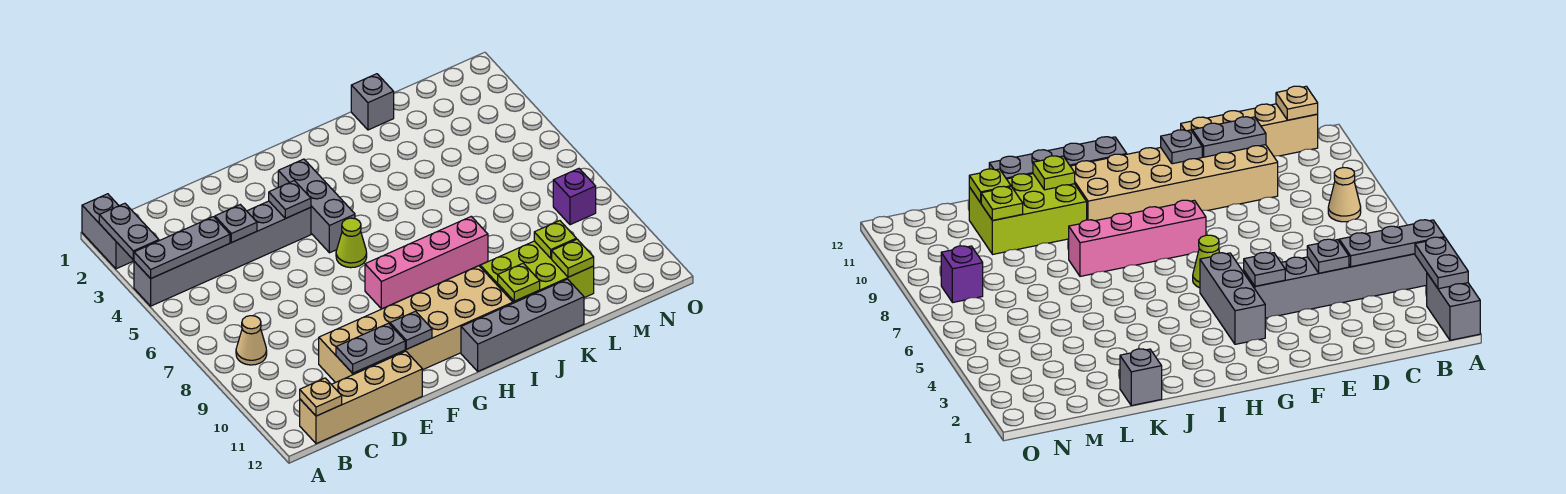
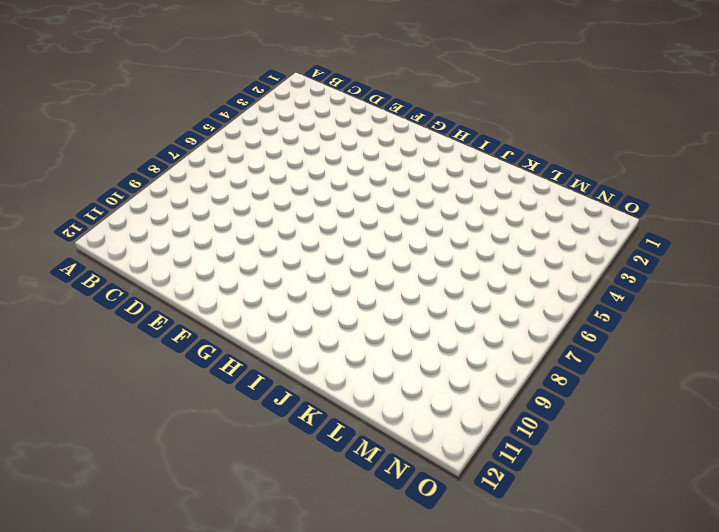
none -> grey 1x2 brick [82,194,134,269]
none -> grey 1x6 brick [134,201,311,306]
none -> tan 1x1 cone [236,316,267,365]

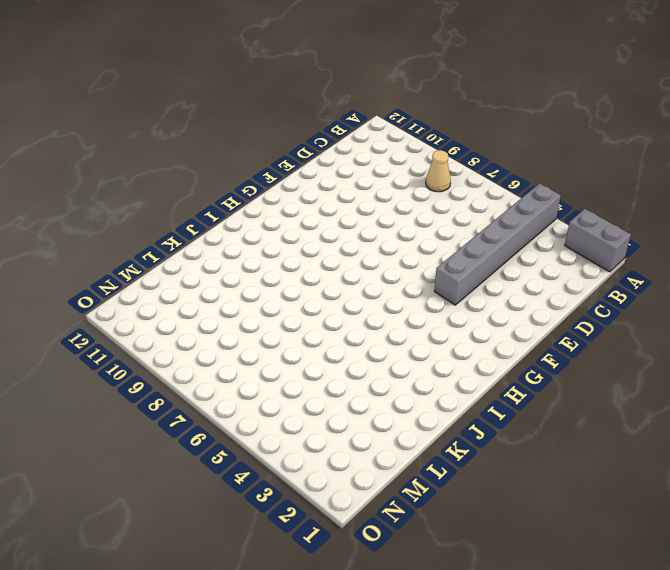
none -> tan 1x4 brick [300,351,422,444]
none -> tan 2x6 brick [319,266,513,383]
none -> grey 1x3 brick [278,159,355,253]

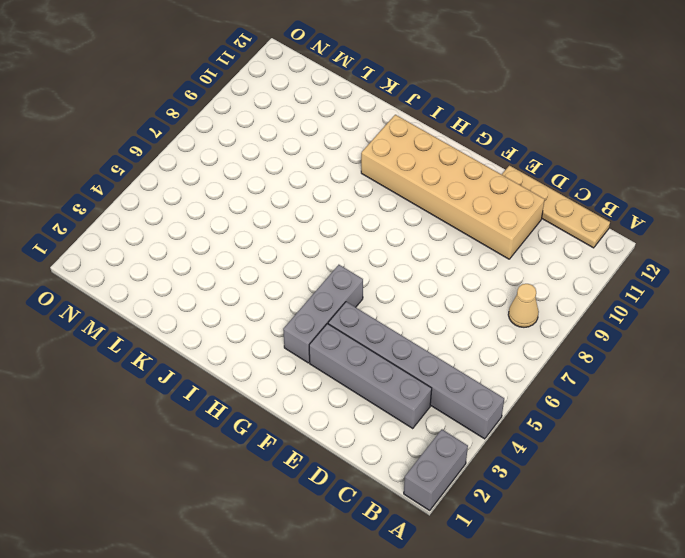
tan 1x4 plate [502,166,610,248] -> tan 1x4 brick [300,351,422,444]
grey 1x4 brick [309,324,432,429] -> grey 1x4 brick moved to [461,279,584,371]
none -> lime 1x1 cone [336,218,367,268]
none -> pink 1x4 brick [365,216,488,309]
none -> lime 2x3 brick [480,241,594,303]

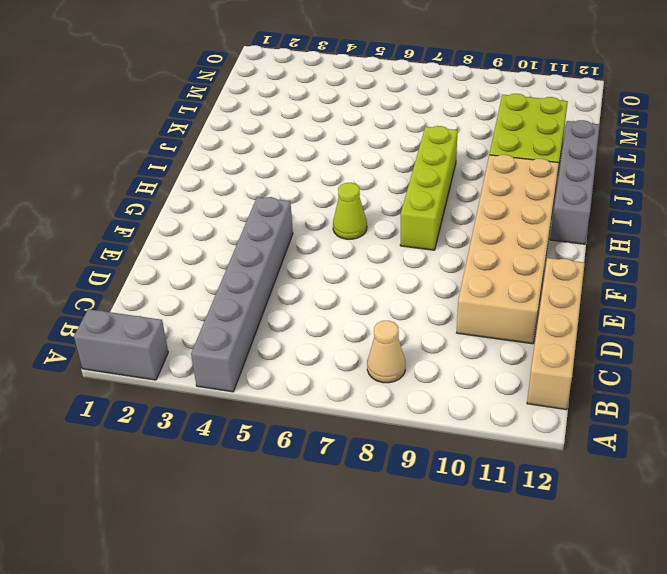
lime 1x4 brick [400,126,458,250] -> pink 1x4 brick [365,216,488,309]
none -> grey 1x3 brick [278,159,355,253]
none -> grey 1x1 brick [351,74,394,130]
none -> purple 1x1 brick [553,169,596,225]

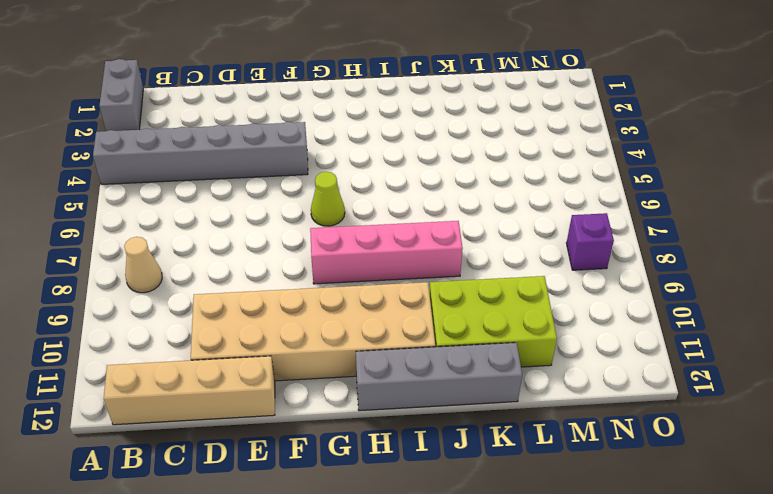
none -> grey 1x3 brick [278,159,355,253]
none -> grey 1x1 brick [351,74,394,130]
none -> grey 1x2 plate [99,203,159,260]

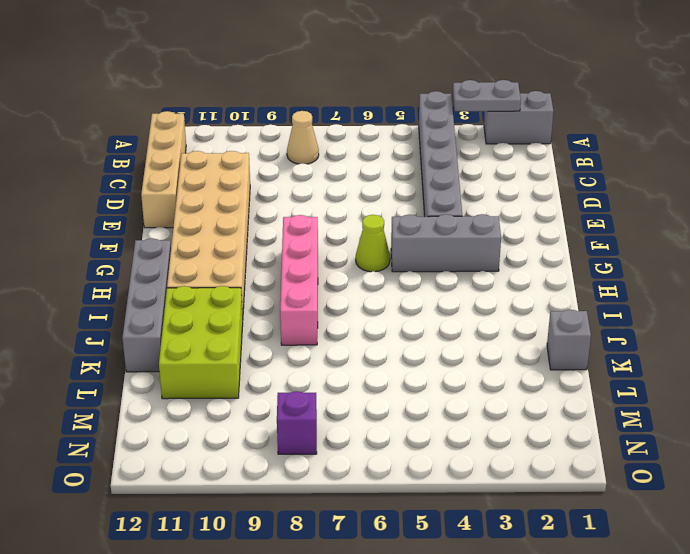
none -> grey 1x3 plate [134,217,230,279]
none -> tan 1x1 plate [300,378,342,416]
none -> grey 1x1 plate [215,205,257,242]

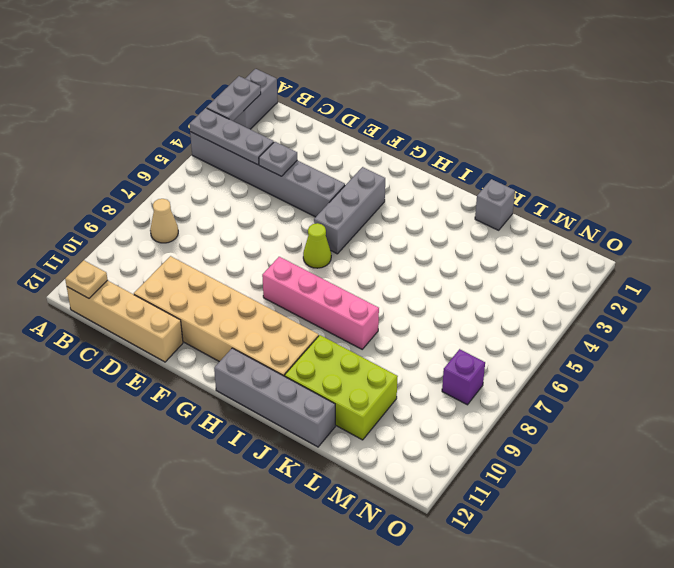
none -> grey 1x2 plate [336,323,405,373]
none -> grey 1x1 plate [269,181,311,218]
none -> grey 1x1 plate [390,311,432,349]

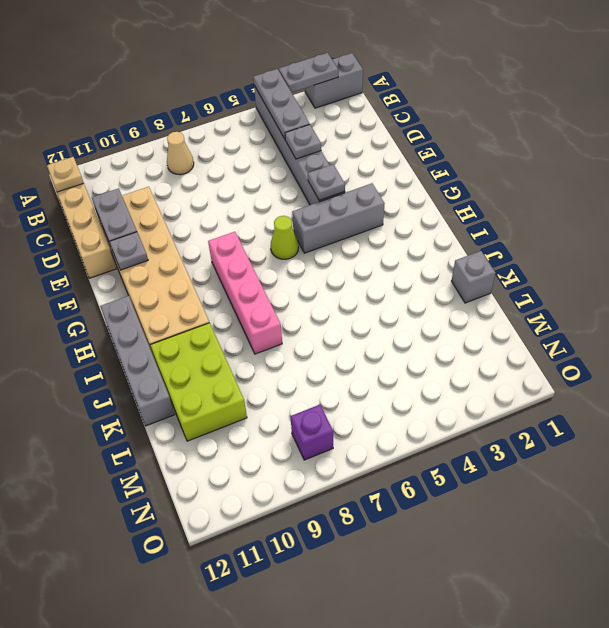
none -> lime 1x1 plate [498,263,540,301]
none -> lime 1x1 plate [534,221,576,258]
none -> lime 1x1 plate [552,239,594,277]

